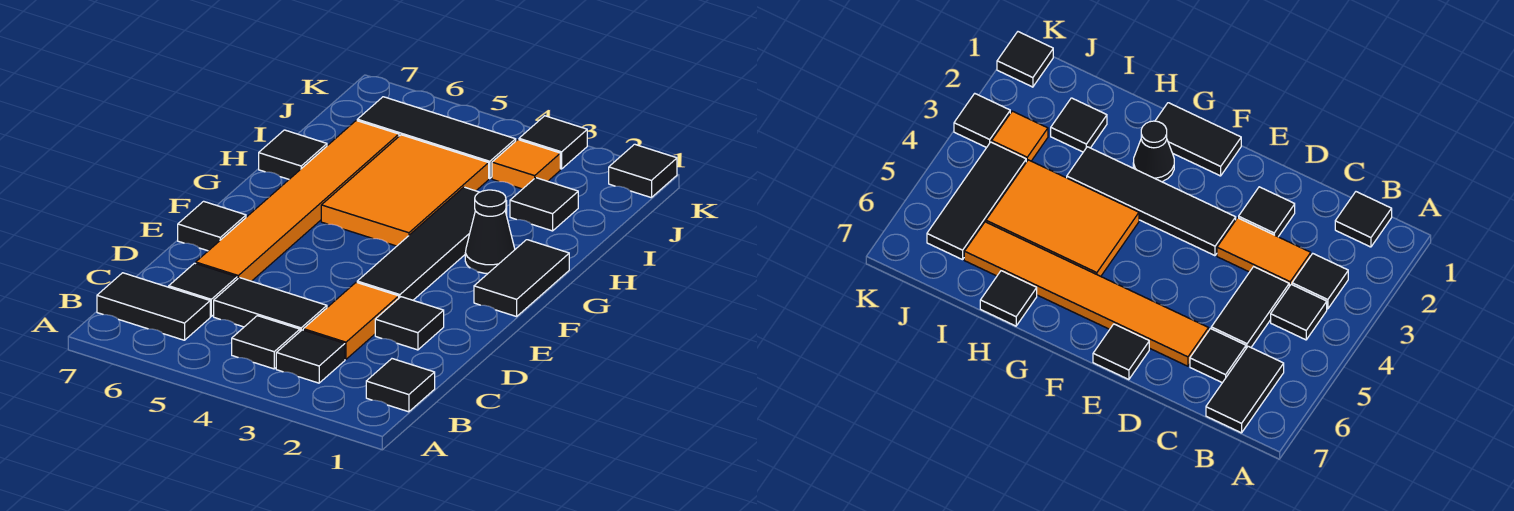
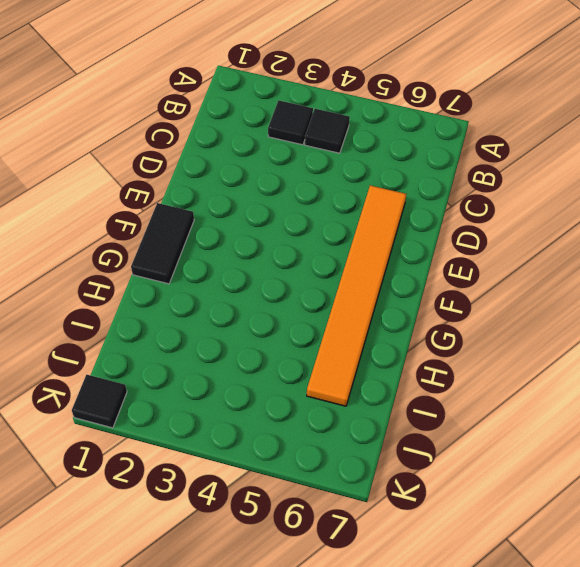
none -> black 1x1 tile [366,359,435,412]
none -> black 1x2 tile [97,273,210,340]
none -> orange 1x2 tile [303,282,399,359]

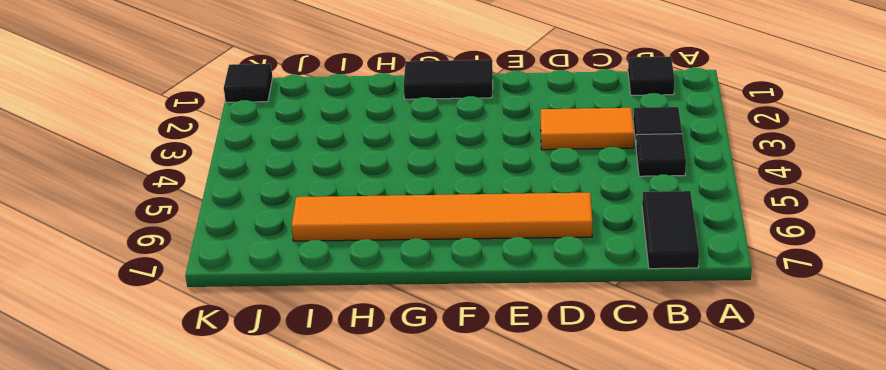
none -> black 1x2 tile [214,278,327,331]
none -> black 1x1 tile [169,263,237,316]
none -> black 1x1 tile [375,297,444,350]

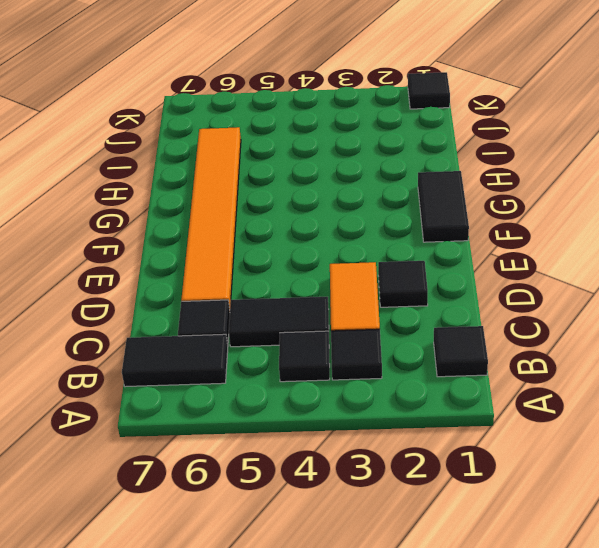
none -> black 1x4 tile [357,187,507,300]
none -> black 1x1 tile [178,201,246,251]
none -> black 1x1 cone [465,190,515,273]

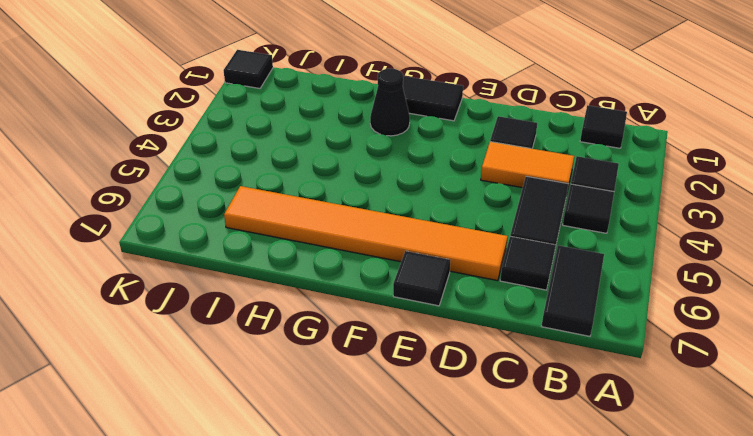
none -> black 1x4 tile [357,187,507,300]
none -> orange 2x3 tile [321,135,489,246]
none -> black 1x1 tile [259,130,327,179]

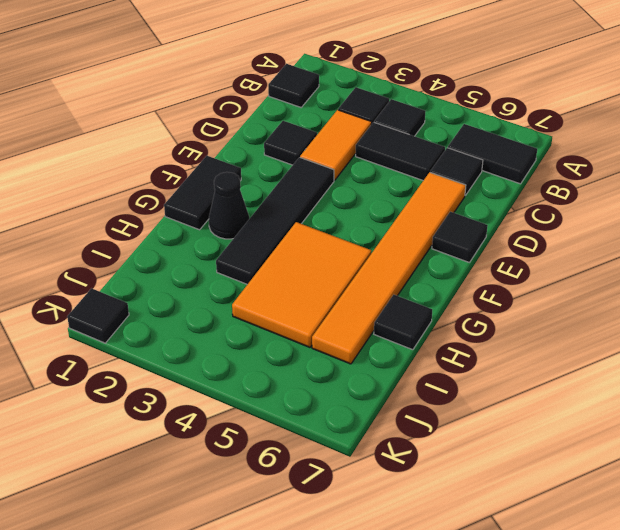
none -> black 1x1 tile [510,178,578,231]
none -> orange 1x1 tile [492,140,560,189]
none -> black 1x3 tile [357,97,516,179]

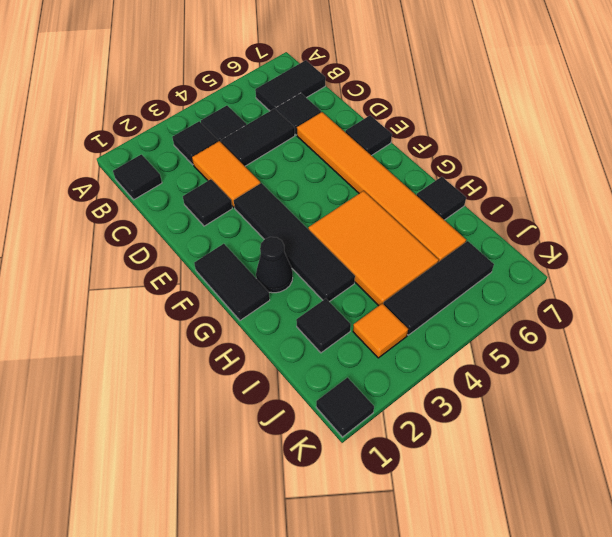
none -> black 1x1 tile [519,116,587,169]

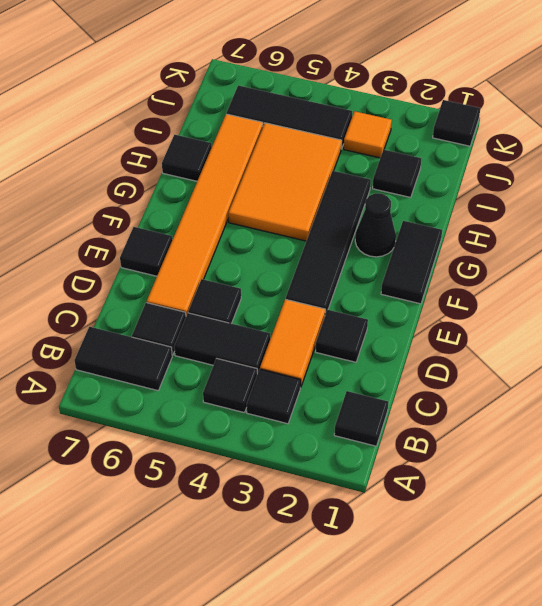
black 1x1 tile [188,279,241,324] -> black 1x1 tile moved to [519,116,587,169]

